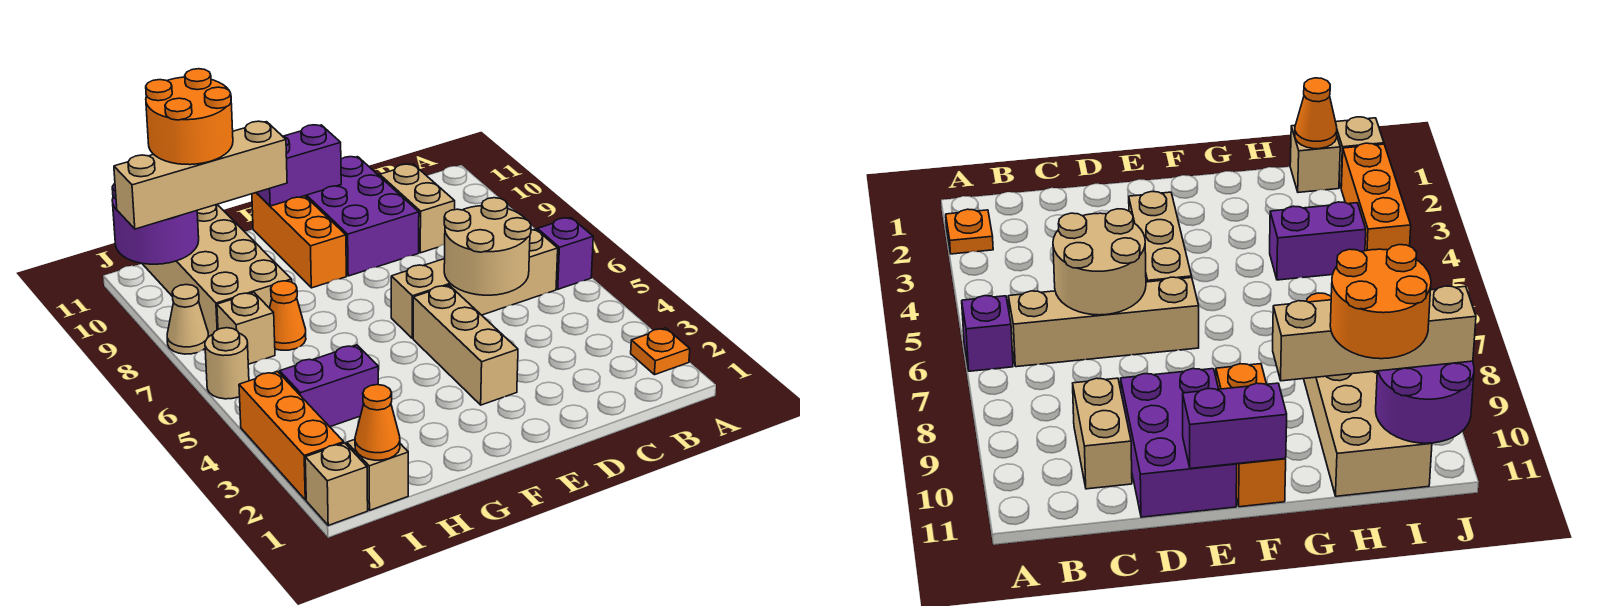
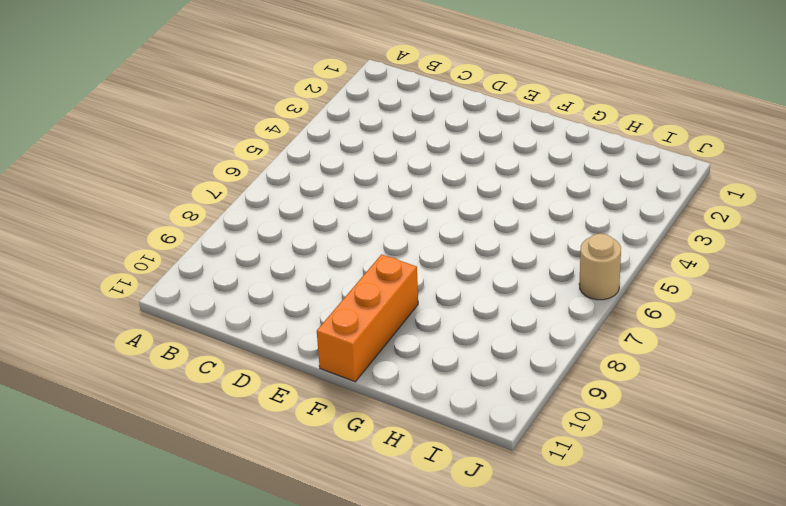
none -> orange 1x1 plate [631,328,690,375]
none -> purple 1x1 brick [537,218,593,289]
none -> tan 1x4 brick [391,229,558,338]

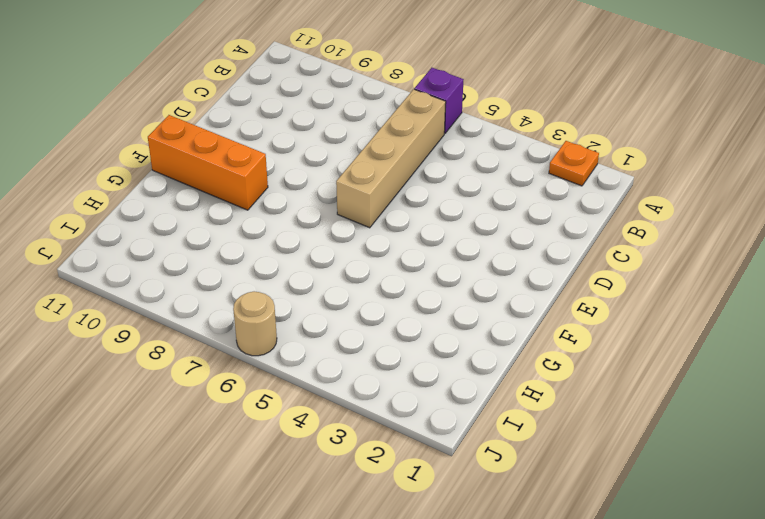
none -> tan 1x2 brick [380,164,455,253]
none -> purple 2x3 brick [305,157,419,276]
none -> tan 1x3 brick [413,285,518,405]

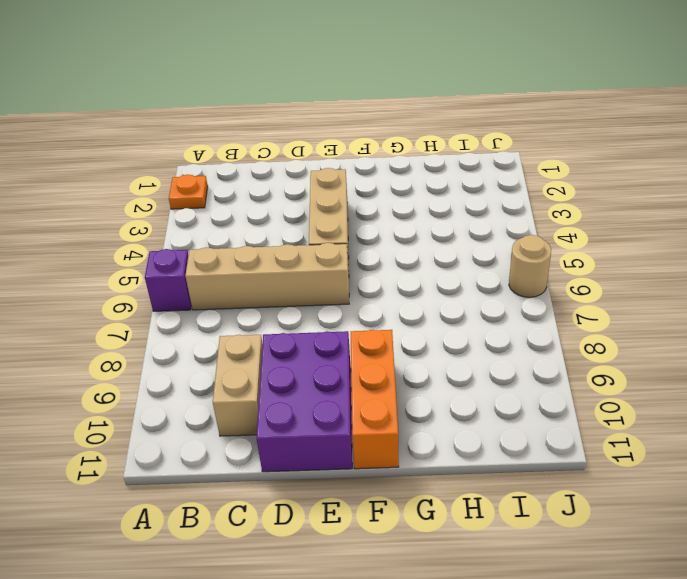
none -> purple 1x2 brick [280,345,378,427]
none -> orange 1x1 cone [270,281,306,350]
none -> tan 2x4 brick [143,205,292,336]

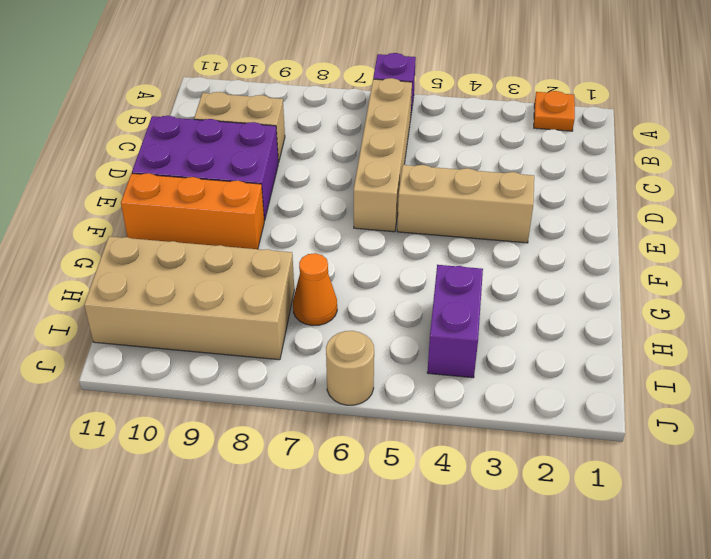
none -> tan 1x1 brick [347,440,408,510]
none -> tan 1x1 brick [217,293,275,364]
none -> tan 1x1 brick [305,443,368,525]

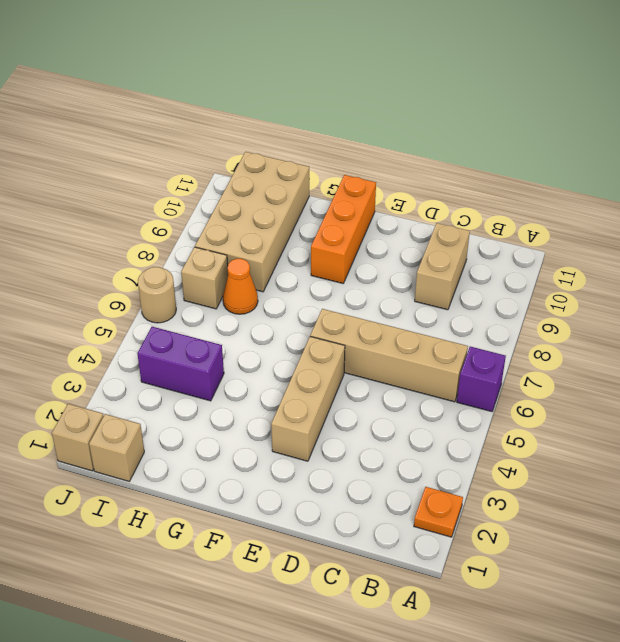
none -> purple 2x3 brick [305,157,419,276]
none -> orange 1x3 brick [239,372,344,500]
none -> tan 1x1 cone [167,285,208,354]

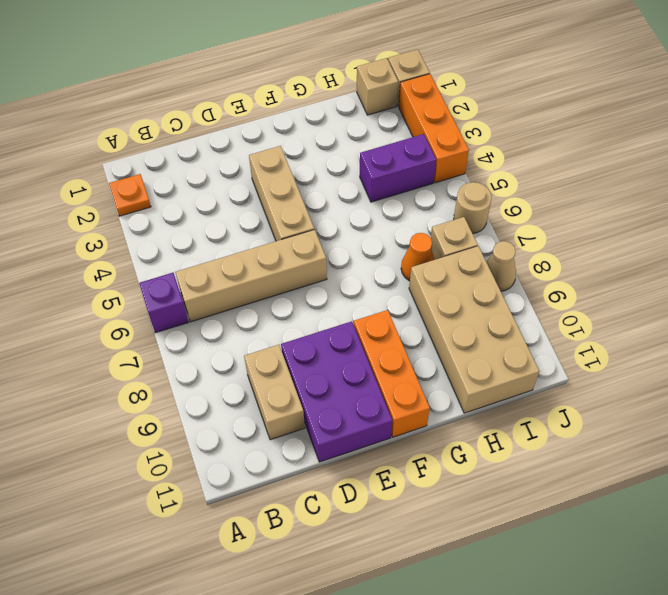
none -> tan 2x2 round brick [444,198,531,295]
none -> purple 1x2 brick [257,125,341,206]
none -> orange 1x1 cone [355,385,400,460]

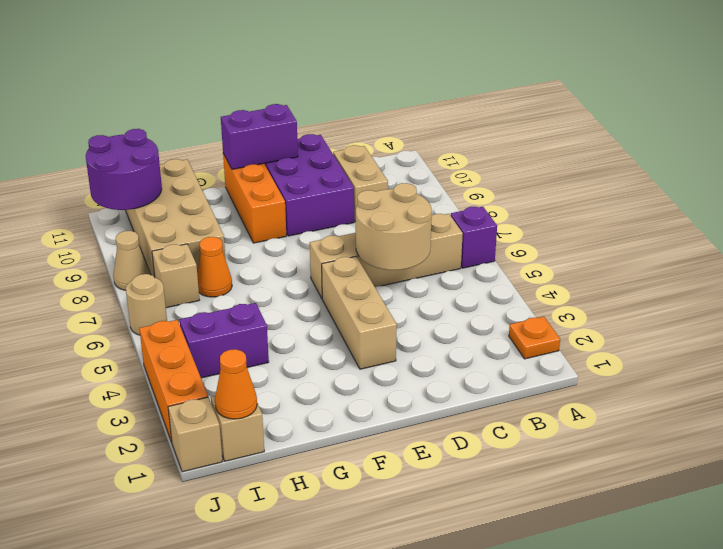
none -> tan 1x4 brick [114,121,287,229]
none -> orange 2x2 round brick [146,69,233,165]

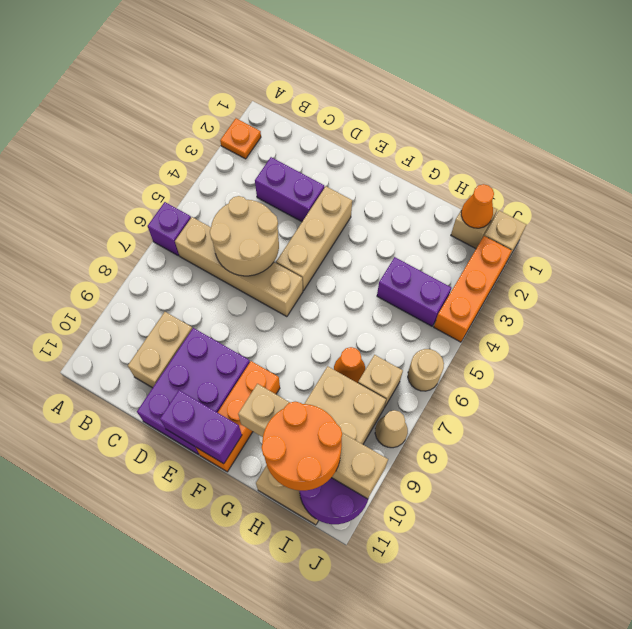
purple 1x2 brick [255,157,324,222] -> none

